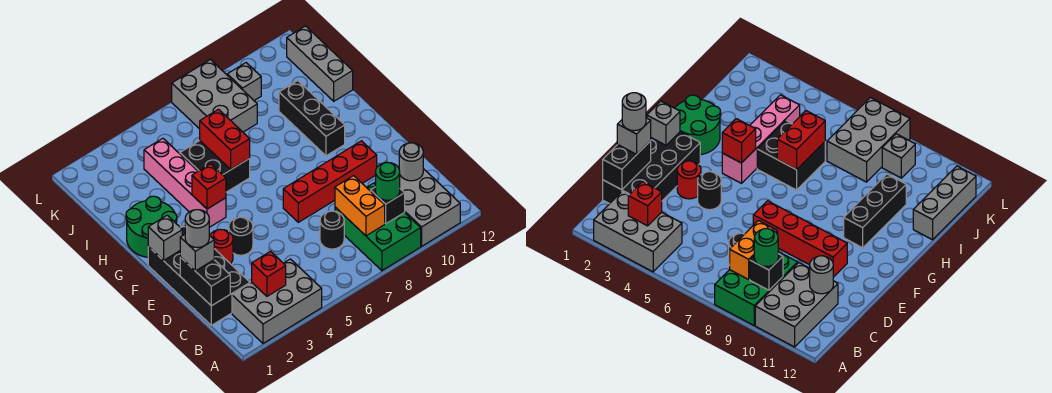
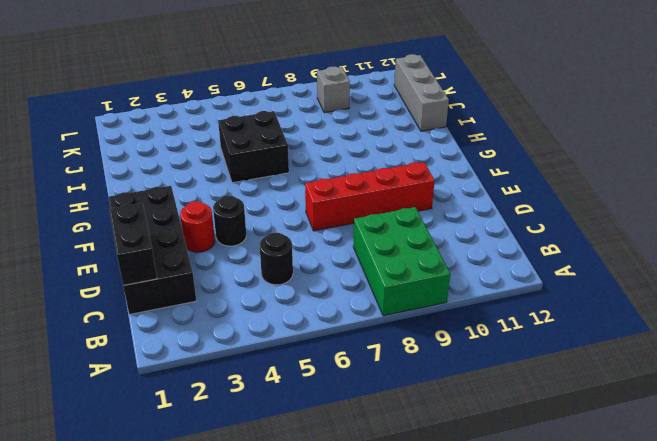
black 1x1 round brick [260,233,293,285] -> black 1x1 round brick moved to [320,211,344,249]
none -> grey 2x3 brick [232,259,322,343]
none -> grey 2x3 brick [375,169,460,246]
none -> green 2x2 round brick [126,196,177,257]

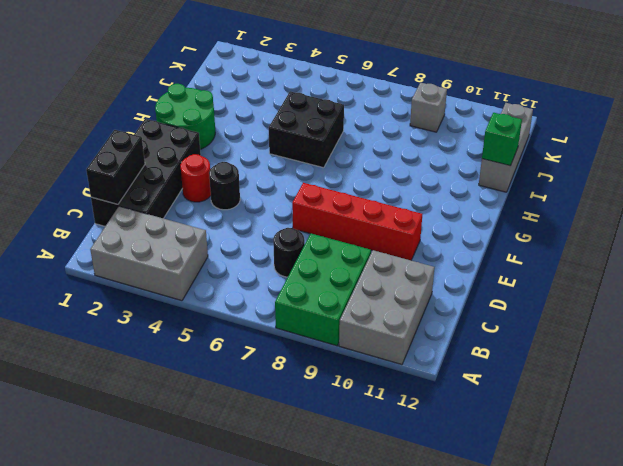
green 1x1 brick [482,113,522,166] -> none
none -> pink 1x4 brick [144,138,226,227]
none -> black 1x3 brick [279,81,345,156]
none -> grey 2x3 brick [172,60,257,132]

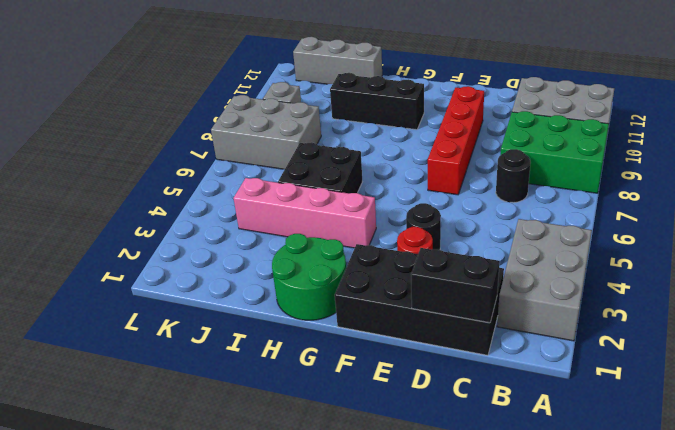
none -> red 1x1 brick [252,251,286,296]
none -> orange 1x2 brick [335,176,385,236]
none -> black 1x1 brick [371,187,405,224]

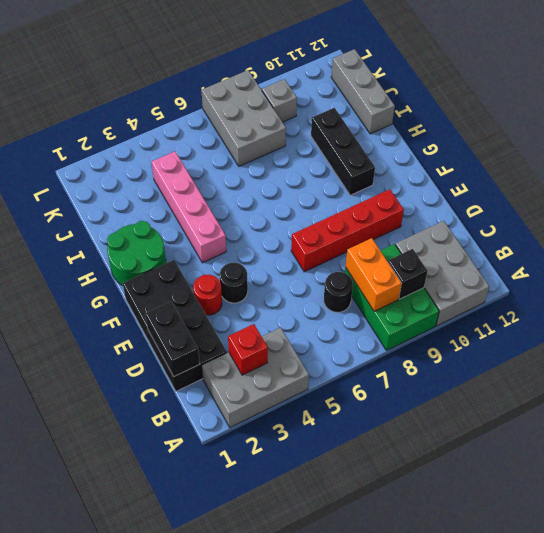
none -> black 2x2 brick [180,141,250,192]
none -> grey 1x1 round brick [399,143,423,181]
none -> grey 1x1 brick [148,215,182,261]

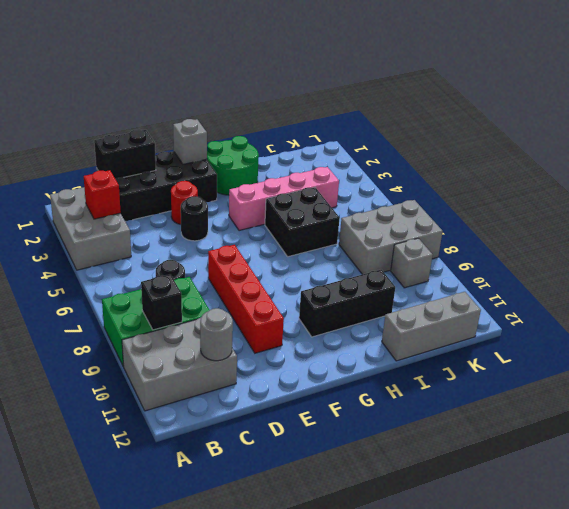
none -> orange 1x2 brick [335,176,385,236]
none -> red 1x1 brick [192,164,226,209]
none -> red 1x2 brick [200,109,250,169]

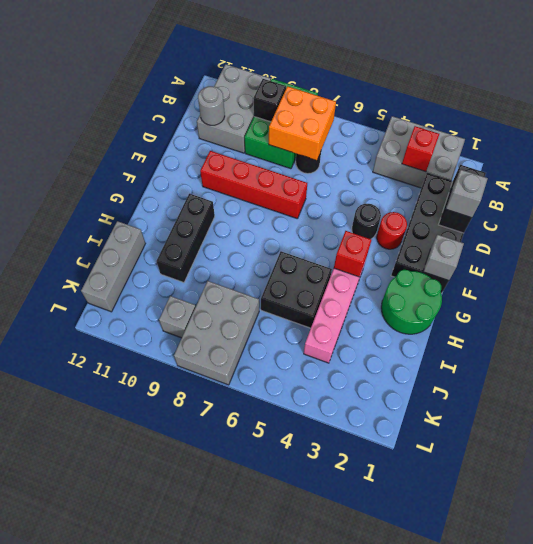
orange 2x2 brick [269,86,336,160] -> orange 1x2 brick [335,176,385,236]
none -> red 1x2 brick [200,109,250,169]
none -> green 1x1 round brick [376,162,400,200]
none -> grey 1x1 round brick [185,210,209,248]

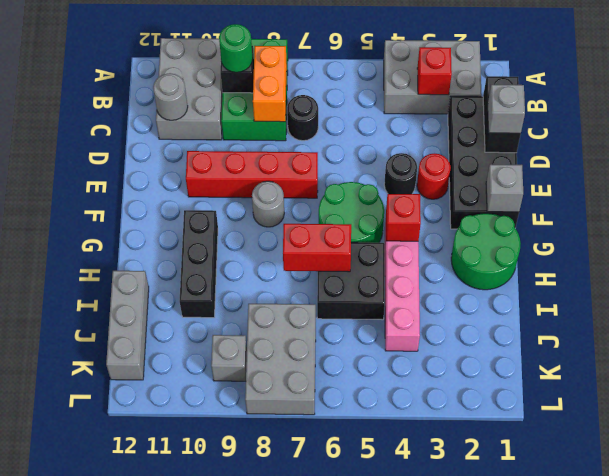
green 2x2 round brick [319,182,384,243] -> none
grey 1x1 round brick [252,181,284,227] -> grey 1x1 round brick moved to [185,210,209,248]
red 1x2 brick [283,224,351,272] -> red 1x2 brick turned to [200,109,250,169]

